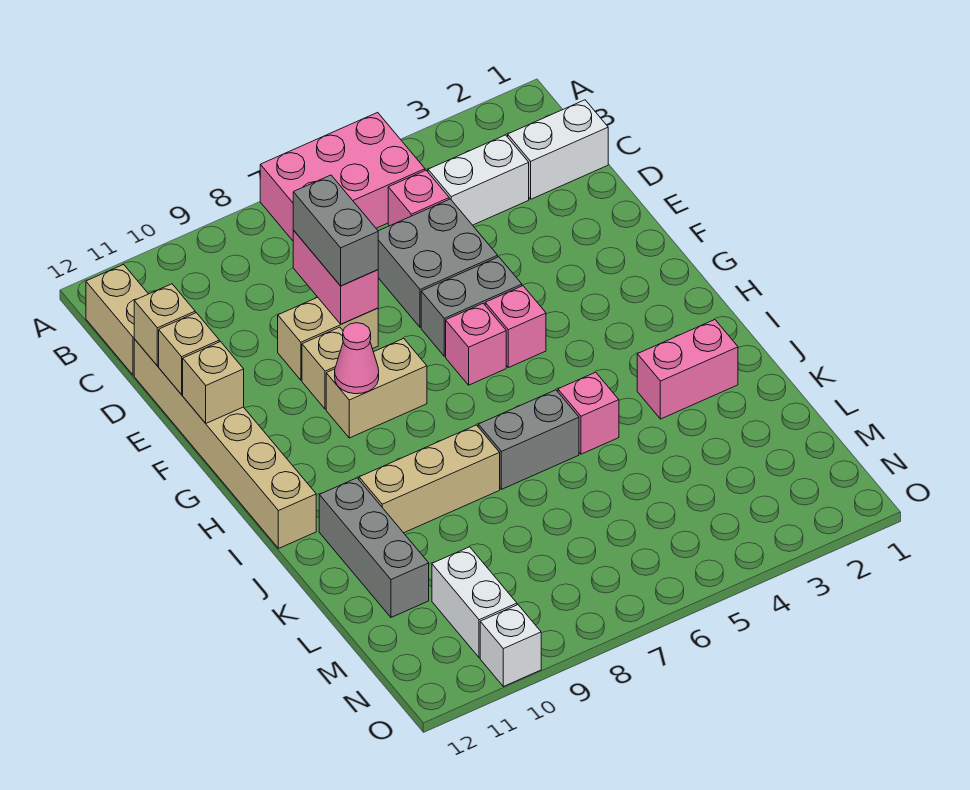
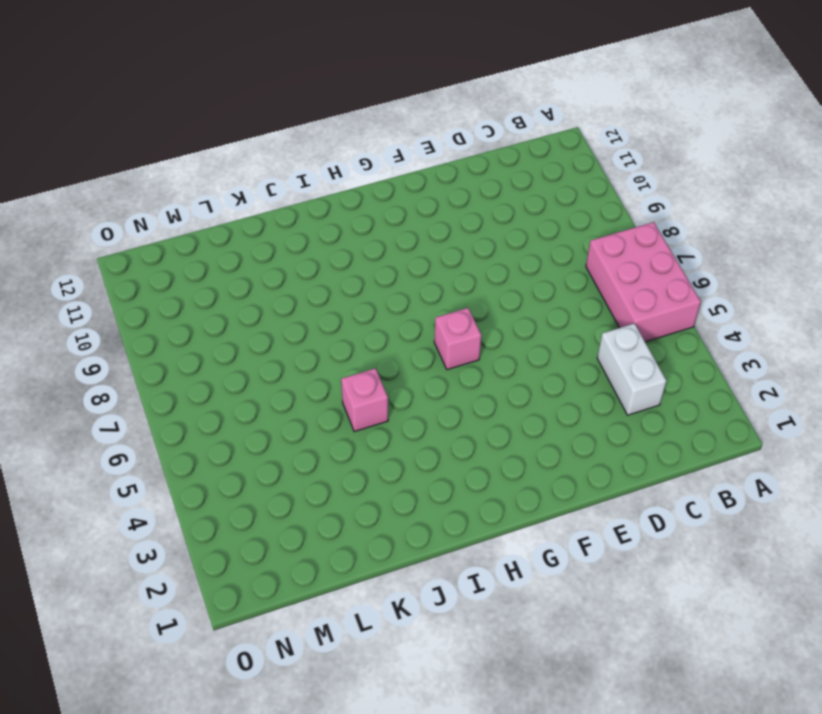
none -> tan 1x2 brick [86,265,148,375]
none -> white 1x2 brick [508,100,608,199]
none -> pink 1x1 brick [388,170,449,226]

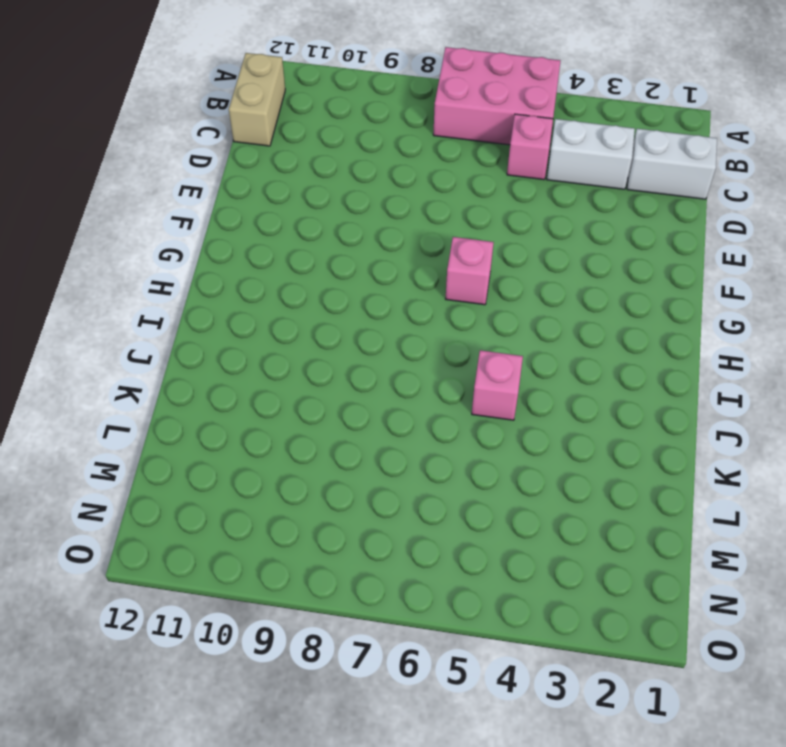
none -> grey 2x2 brick [378,199,498,327]
none -> tan 1x6 brick [134,339,316,549]
none -> tan 1x2 brick [278,297,378,380]

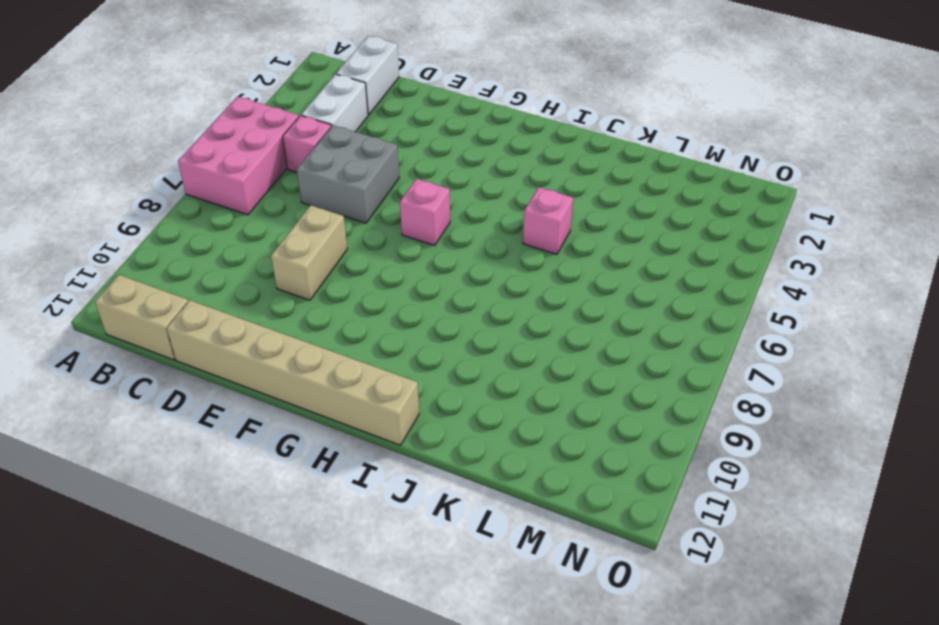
none -> grey 1x2 brick [421,257,522,356]
none -> tan 1x1 brick [302,327,343,409]
none -> pink 1x1 brick [485,286,546,368]

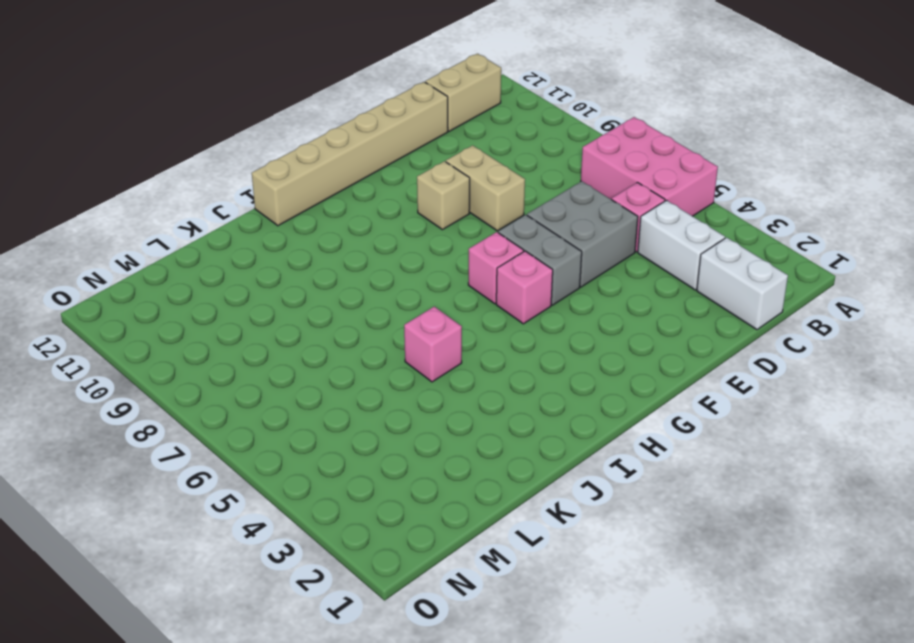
none -> tan 1x2 brick [326,338,427,438]
none -> pink 1x2 brick [637,320,738,419]
none -> grey 1x2 brick [478,390,579,489]

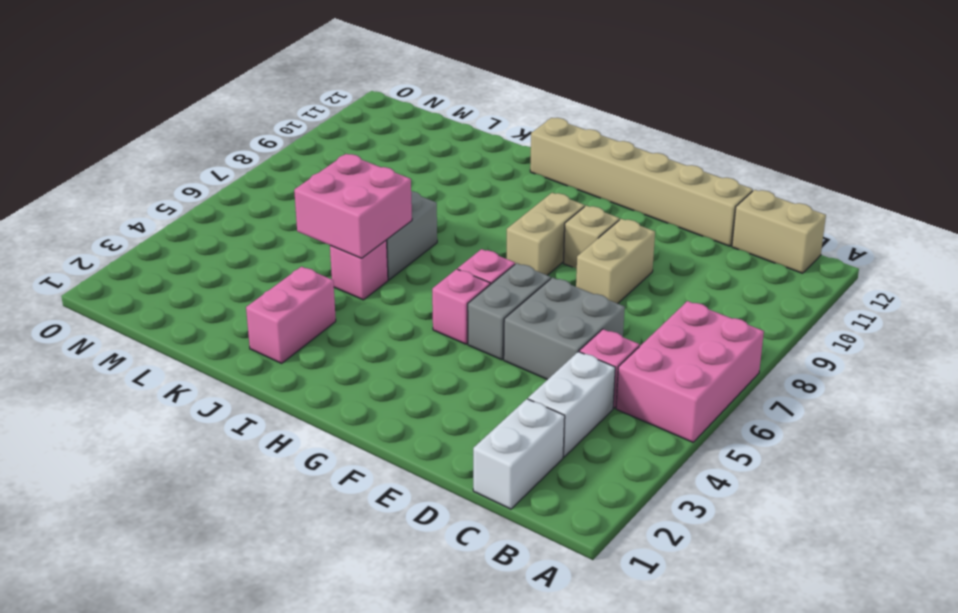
pink 2x2 brick [294,154,412,258] -> none
none -> tan 1x3 brick [359,425,500,533]
none -> grey 1x3 brick [319,478,429,617]
none -> white 1x2 brick [432,547,517,658]

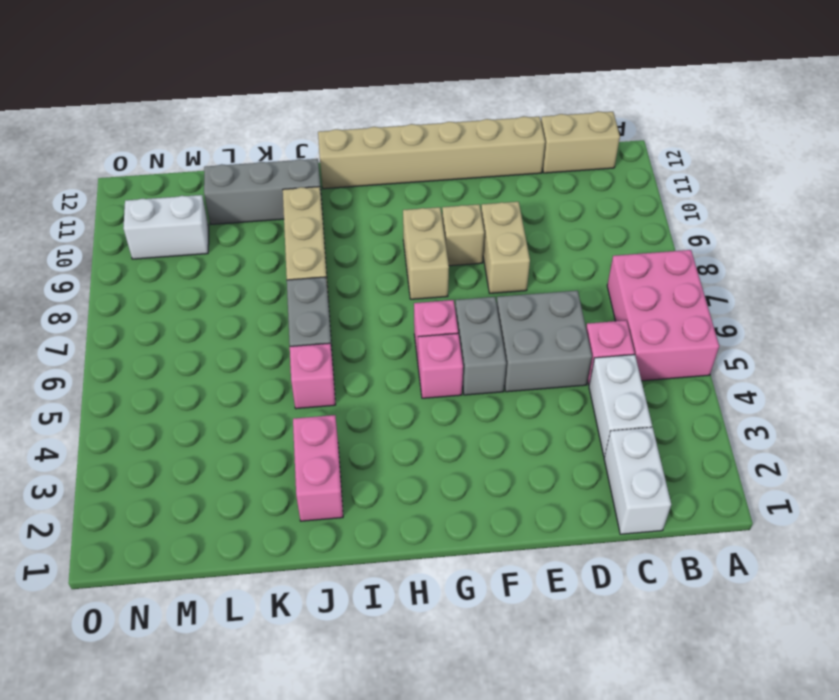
none -> white 1x1 brick [480,605,541,687]
none -> pink 1x2 brick [293,230,378,324]
none -> tan 1x1 brick [134,284,195,366]

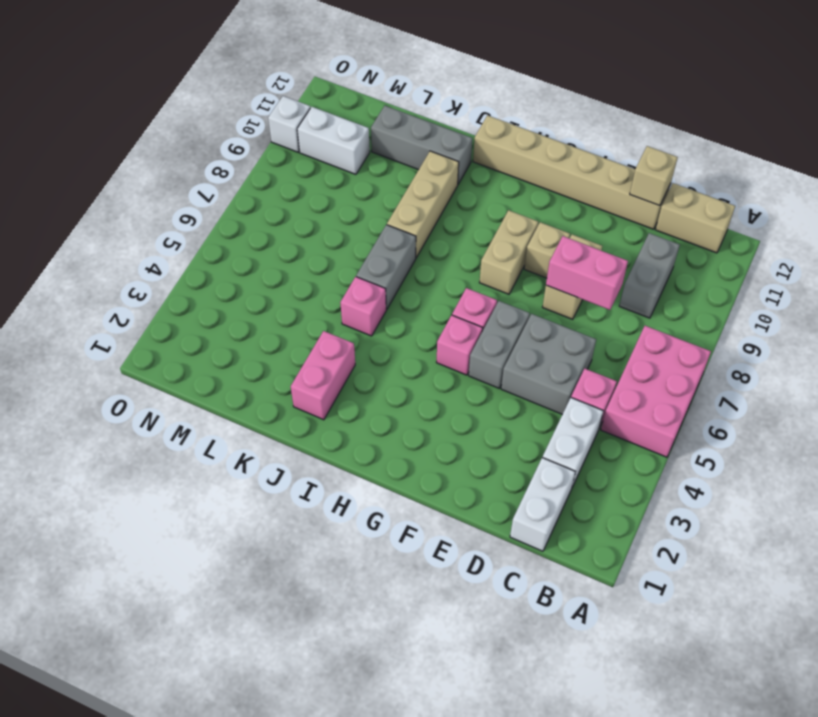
grey 1x2 brick [619,233,680,318] -> grey 1x2 brick turned to [293,175,378,286]
none -> tan 1x1 brick [159,313,219,395]
none -> tan 1x1 brick [183,342,244,423]
none -> pink 1x1 cone [335,323,379,394]

